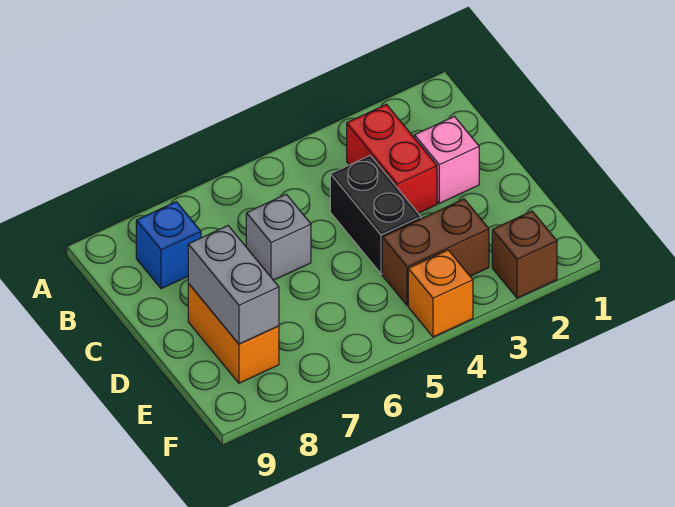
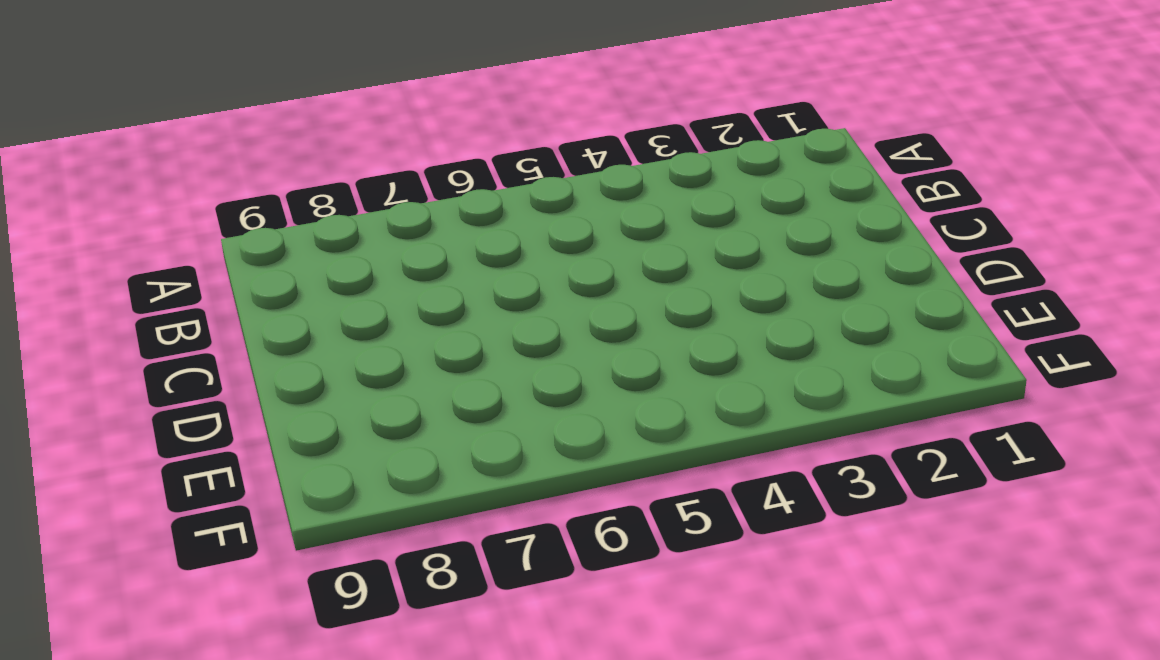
none -> red 1x2 brick [347,104,437,213]
none -> blue 1x1 brick [136,202,201,289]

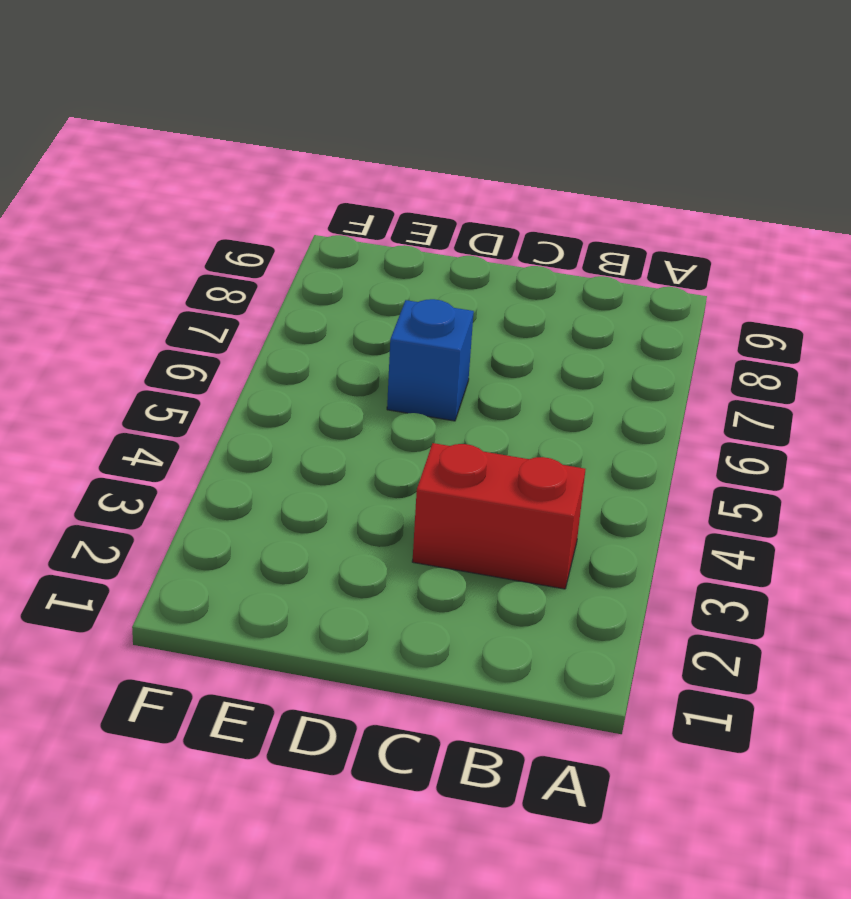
blue 1x1 brick [387,299,474,421] -> blue 1x1 brick moved to [136,202,201,289]
none -> pink 1x1 brick [414,116,479,203]
none -> black 1x2 brick [330,155,421,274]

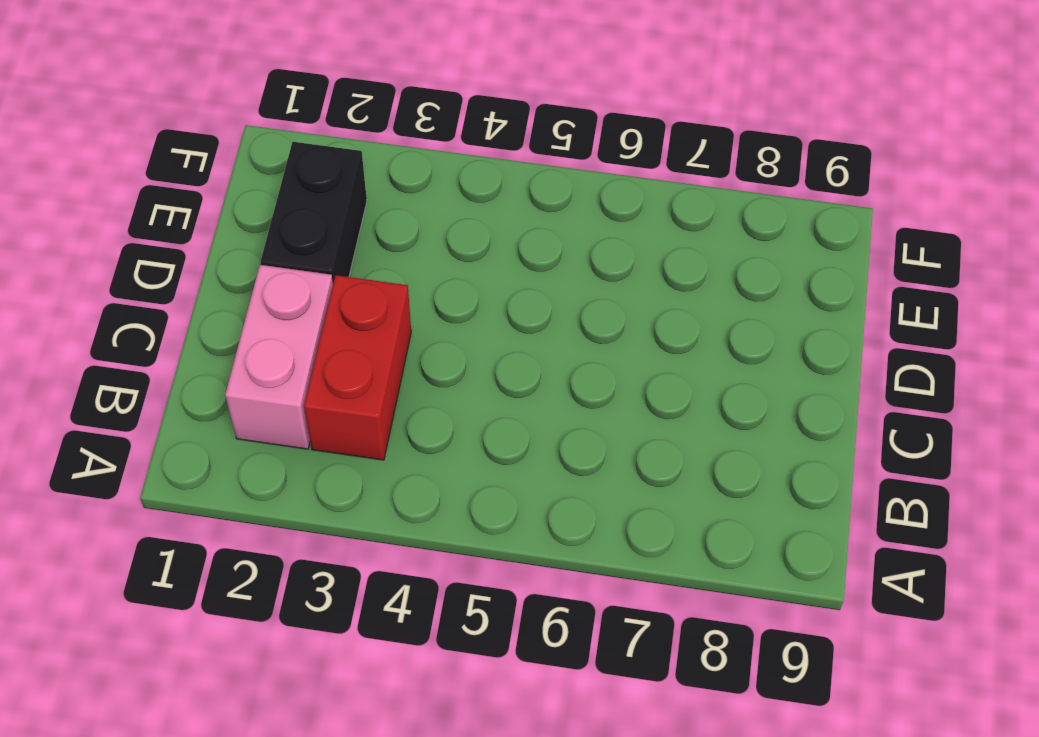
pink 1x2 brick [225,265,333,449] -> pink 1x1 brick [414,116,479,203]
black 1x2 brick [261,142,367,283] -> black 1x2 brick moved to [330,155,421,274]
none -> blue 1x1 brick [136,202,201,289]
none -> grey 1x1 brick [246,194,311,280]

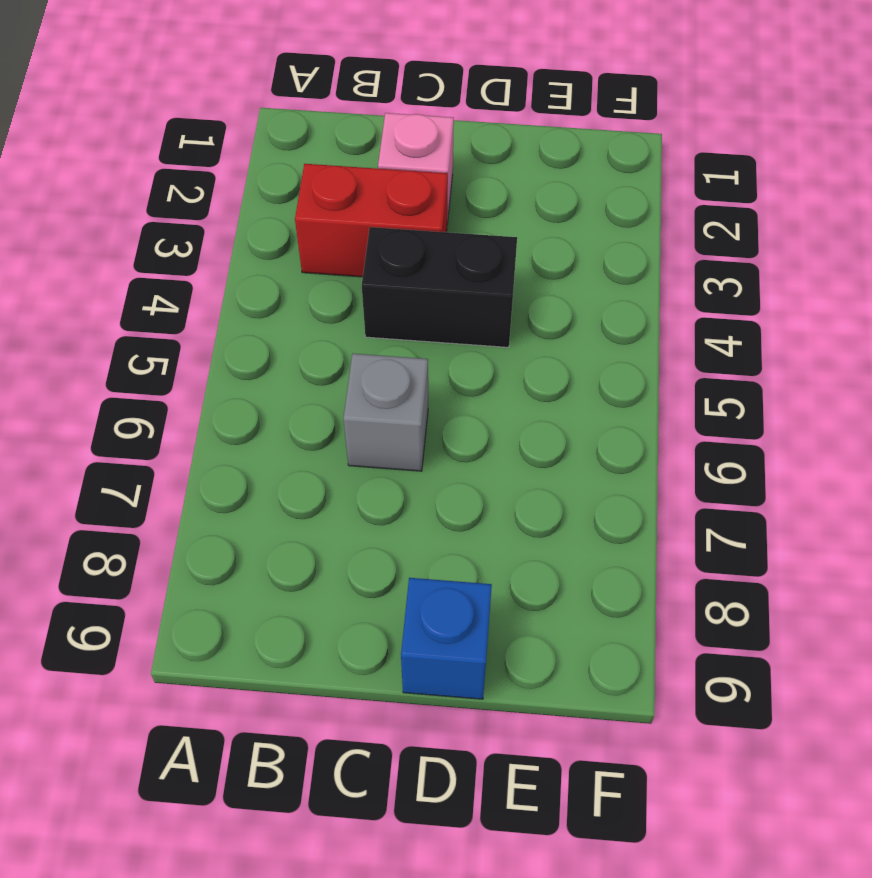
blue 1x1 brick [401,578,492,699] -> blue 1x1 brick moved to [136,202,201,289]
none -> orange 1x2 brick [188,283,279,383]
none -> brown 1x2 brick [382,199,489,305]

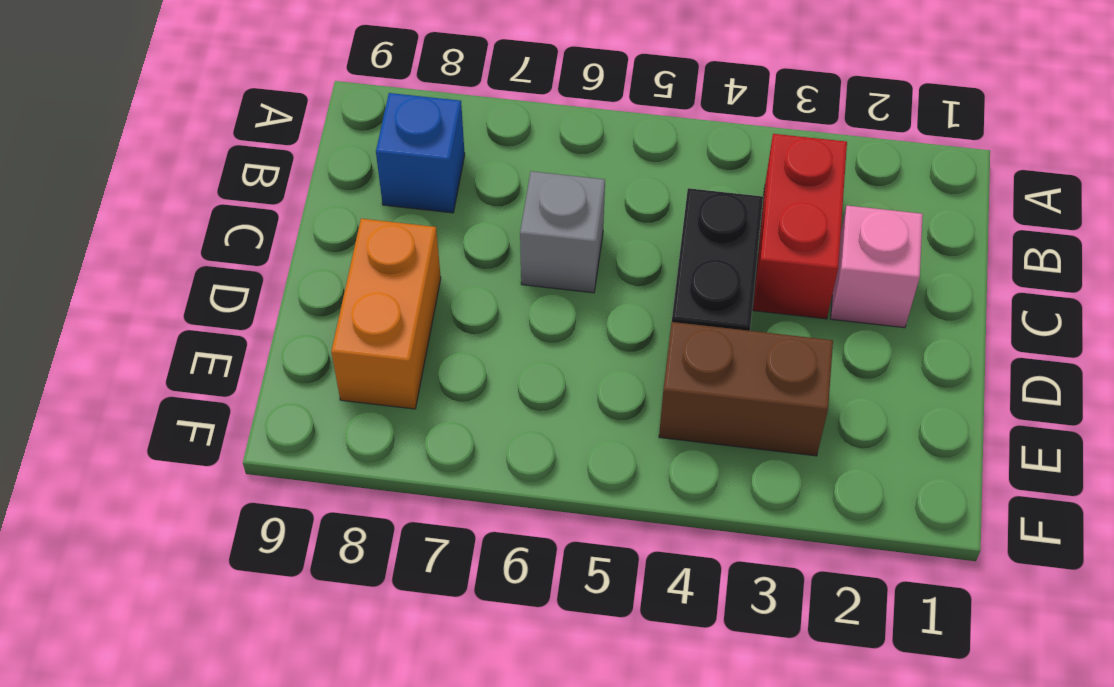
none -> brown 1x1 brick [492,211,557,298]
none -> orange 1x1 brick [408,250,473,337]

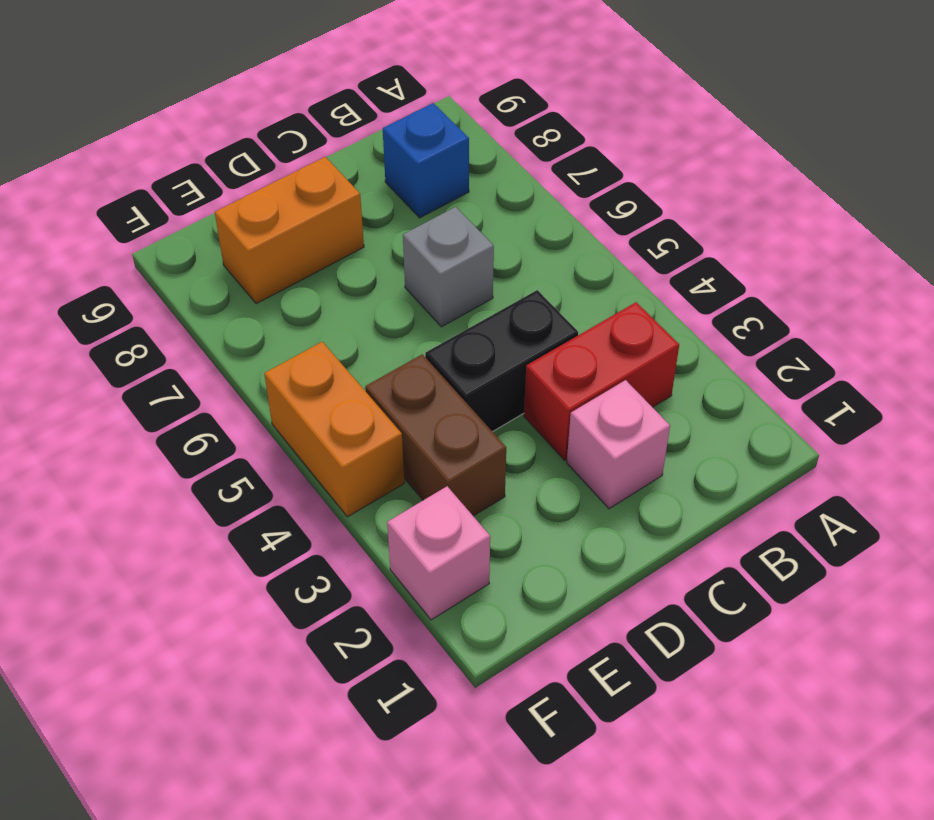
pink 1x1 brick [387,486,490,620] -> brown 1x1 brick [492,211,557,298]
orange 1x2 brick [264,342,404,517] -> orange 1x1 brick [408,250,473,337]
none -> grey 1x2 brick [188,226,279,344]

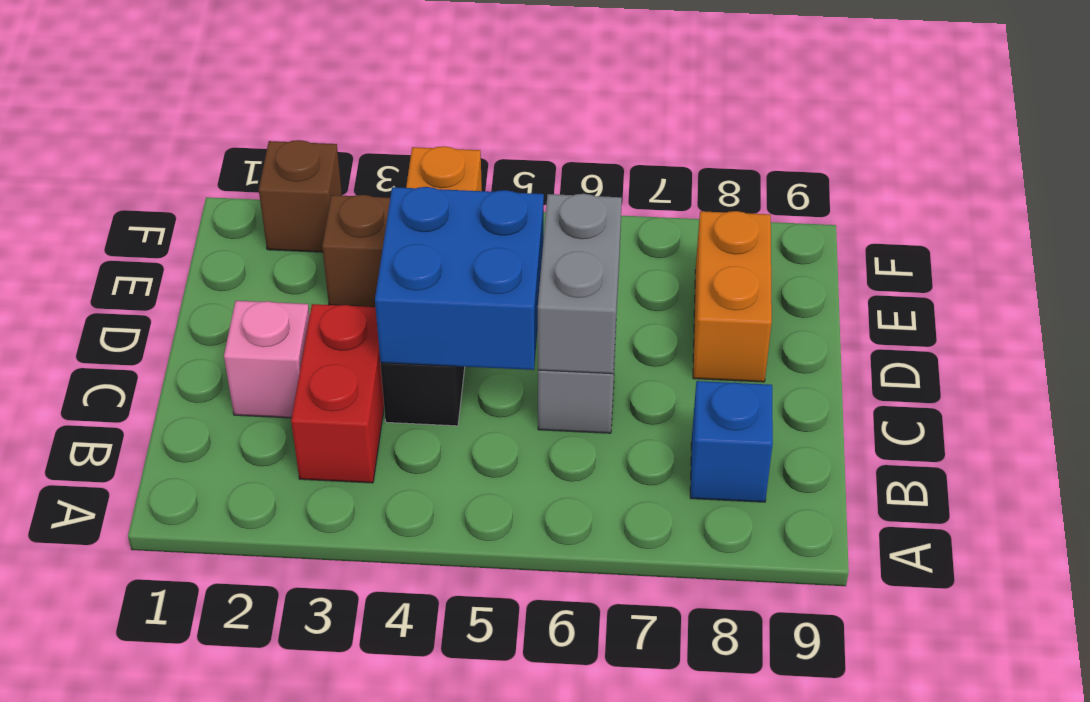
blue 2x2 brick [375,187,544,370] -> none
grey 1x2 brick [538,194,622,374] -> grey 1x2 brick moved to [188,226,279,344]

